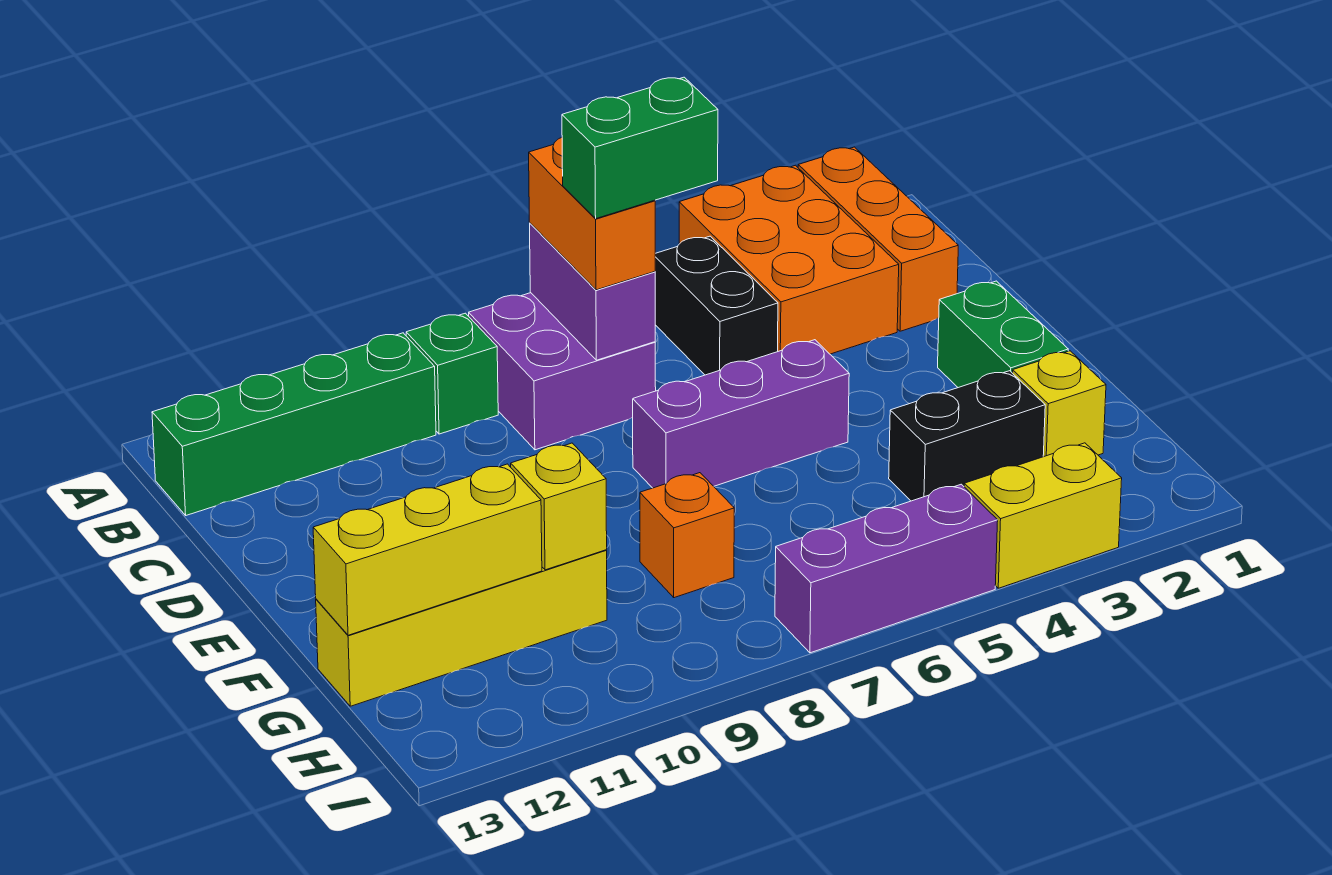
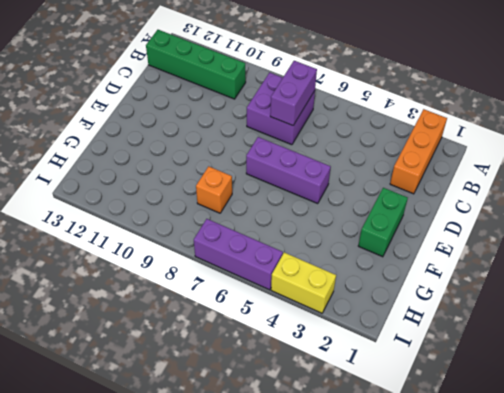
none -> orange 2x3 brick [679,165,899,354]
none -> black 1x2 brick [655,236,778,375]
none -> green 1x1 brick [406,313,498,434]

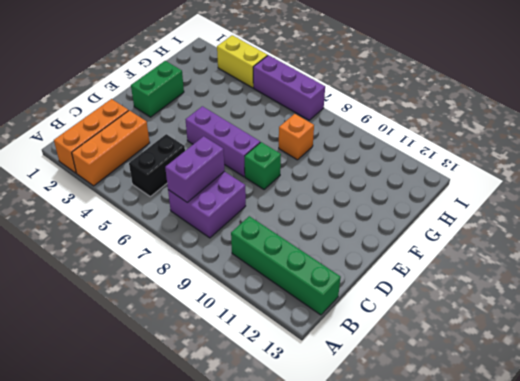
orange 1x3 brick [72,110,150,186] -> orange 2x3 brick [679,165,899,354]
green 1x1 brick [245,142,281,190] -> green 1x1 brick moved to [406,313,498,434]
none -> yellow 1x1 brick [1013,351,1106,457]
none -> black 1x2 brick [889,371,1045,501]
none -> yellow 1x4 brick [316,550,607,706]

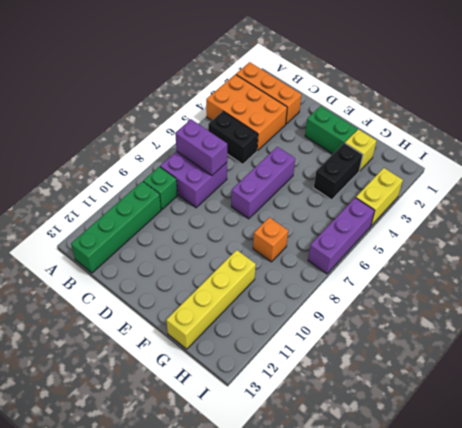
none -> yellow 1x1 brick [511,443,607,570]
none -> yellow 1x3 brick [313,464,542,635]
none -> orange 1x2 brick [529,138,655,290]

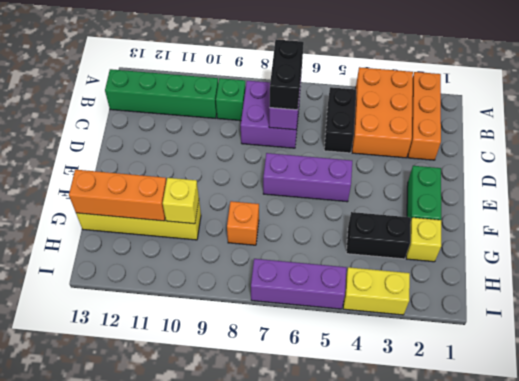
black 1x2 brick [269,40,304,110] -> orange 1x2 brick [529,138,655,290]
orange 1x3 brick [69,170,166,221] -> yellow 1x3 brick [313,464,542,635]
none -> green 1x2 brick [562,77,718,218]

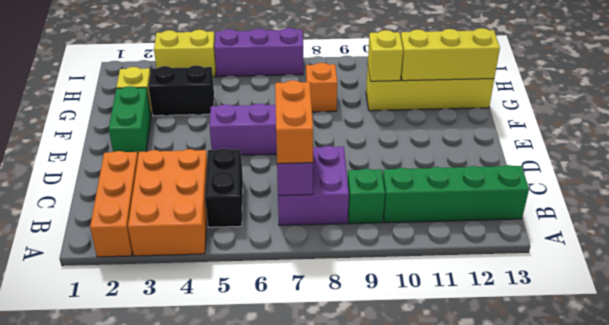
none -> green 1x2 brick [562,77,718,218]

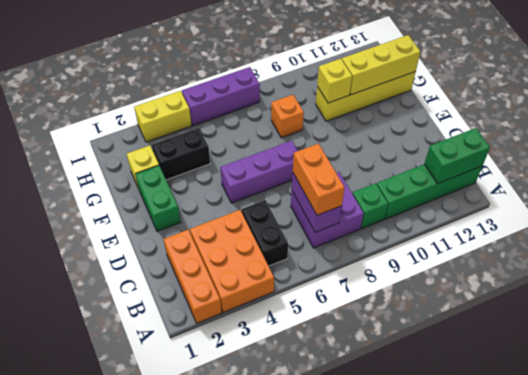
green 1x2 brick [424,128,490,184] -> green 1x2 brick moved to [562,77,718,218]

